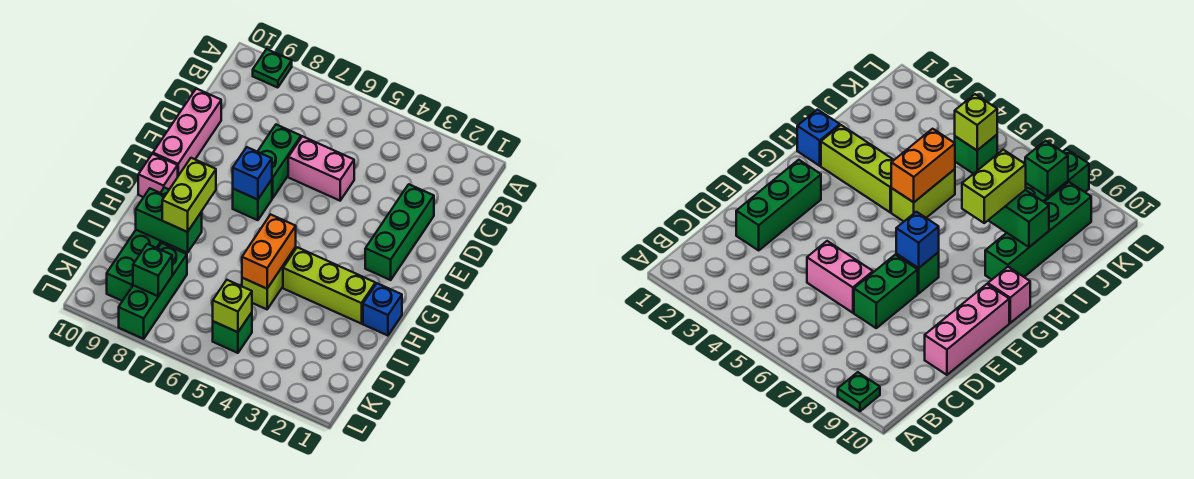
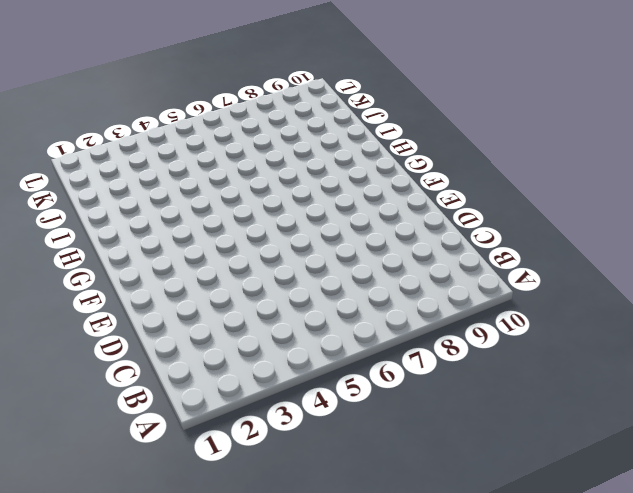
none -> green 1x1 plate [253,49,292,88]
none -> green 1x3 brick [365,184,434,280]
none -> pink 1x2 brick [288,136,354,201]

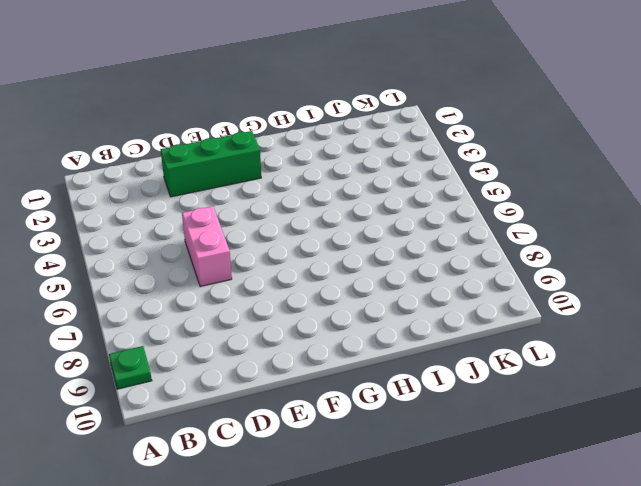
none -> green 1x2 brick [258,125,301,199]
none -> pink 1x3 brick [153,89,221,176]
none -> green 1x1 brick [233,180,272,220]

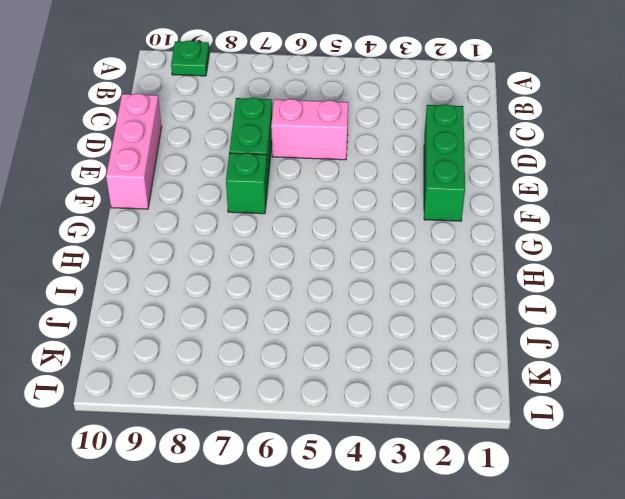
none -> pink 1x1 brick [138,154,178,197]
none -> blue 1x1 brick [363,283,402,336]
none -> lime 1x3 brick [283,247,375,324]

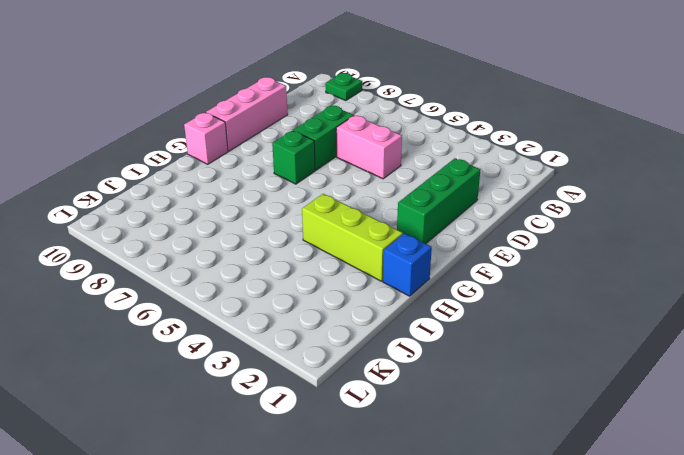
none -> lime 1x2 brick [242,247,296,309]
none -> green 1x4 brick [107,187,171,301]
none -> green 1x3 brick [119,243,187,339]

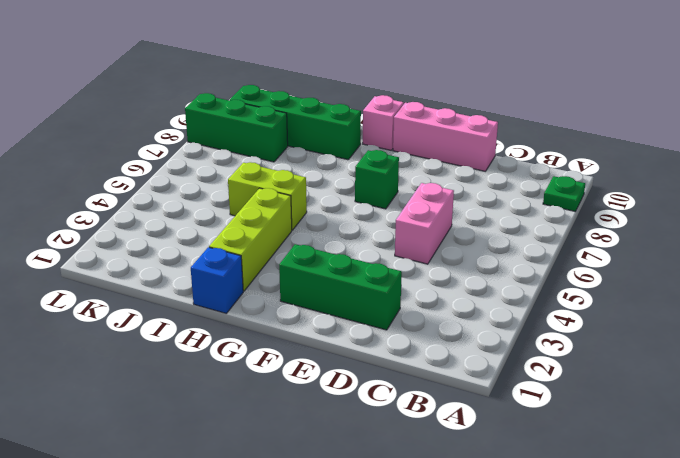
none -> green 1x2 brick [258,125,301,199]
none -> green 1x1 brick [213,312,252,353]
none -> blue 1x1 brick [233,147,272,200]

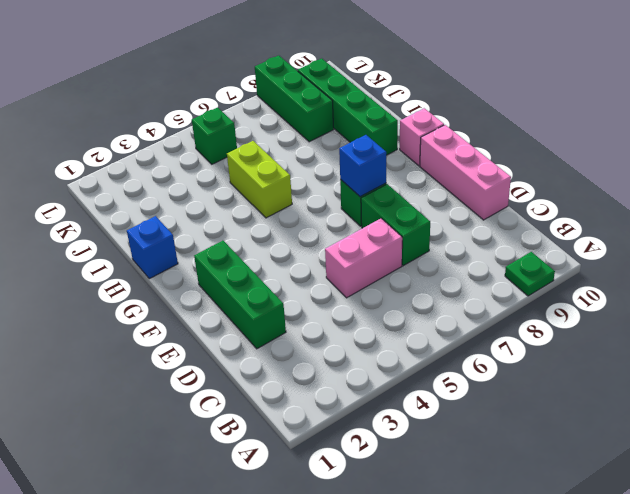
none -> lime 1x3 brick [283,247,375,324]
none -> orange 1x2 brick [242,214,296,289]
none -> green 1x2 brick [136,189,202,253]

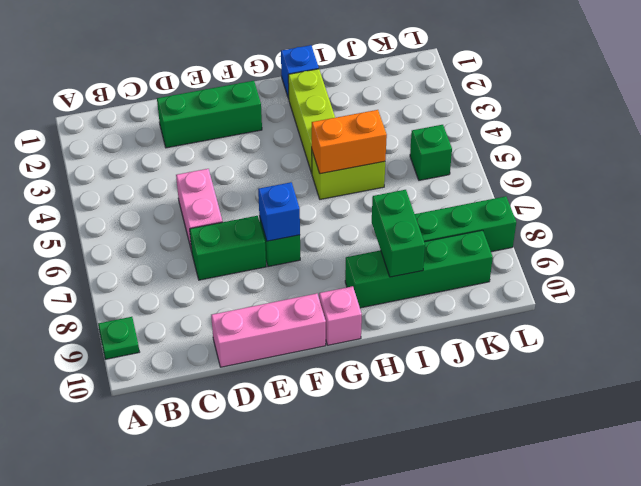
none -> lime 1x1 brick [213,280,252,332]
none -> green 1x1 brick [133,244,172,296]
none -> lime 1x2 brick [162,158,216,232]

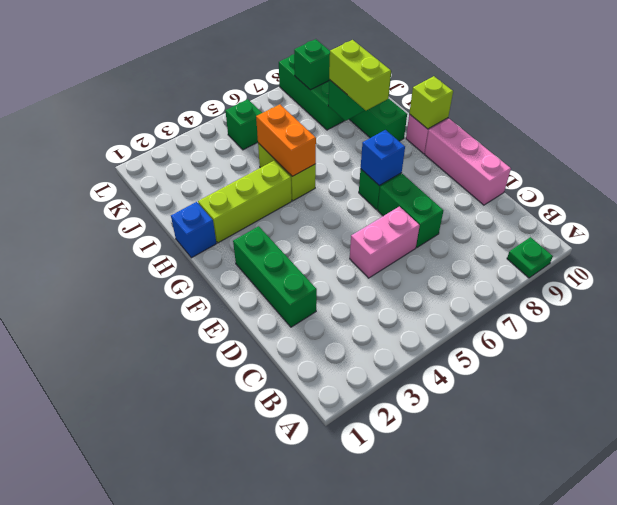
lime 1x1 brick [409,76,453,129] -> lime 1x1 brick moved to [213,280,252,332]

